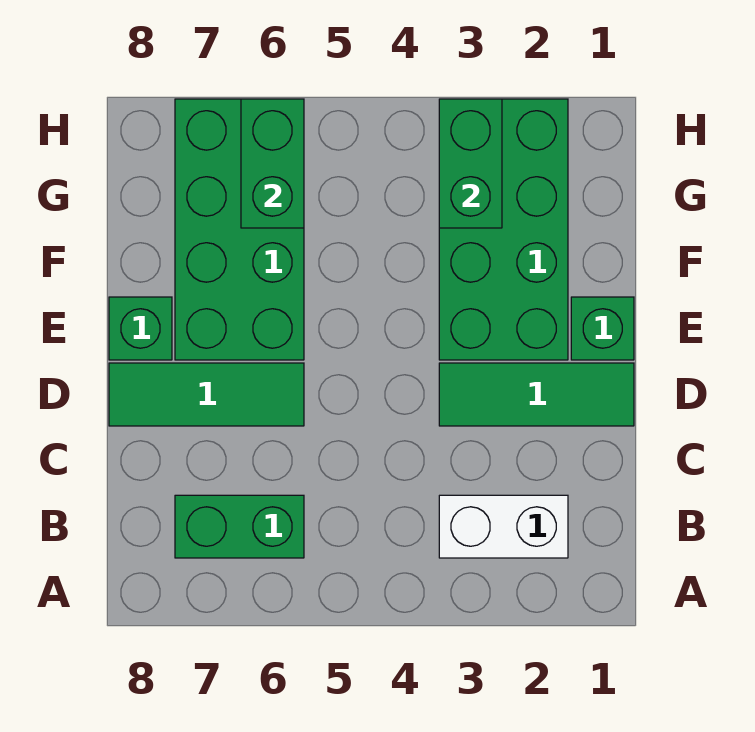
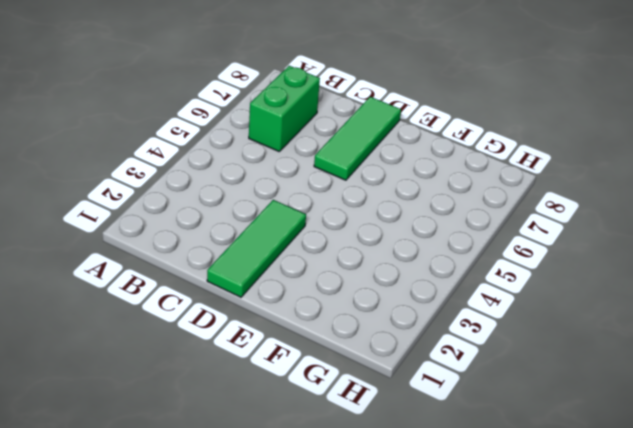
none -> white 1x2 brick [439,495,568,558]
none -> green 1x1 brick [571,297,634,360]

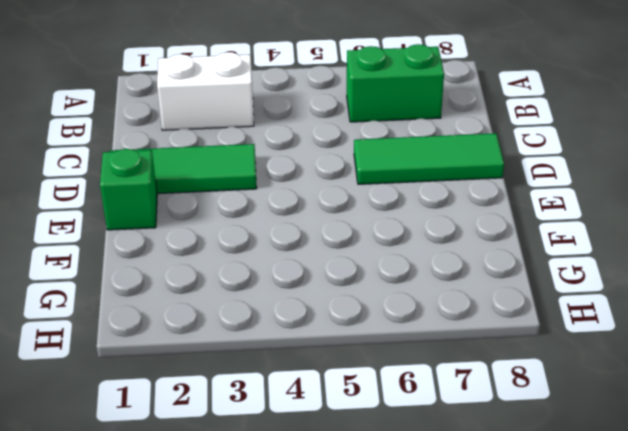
none -> green 2x4 brick [439,99,568,360]
none -> green 2x4 brick [175,99,304,360]

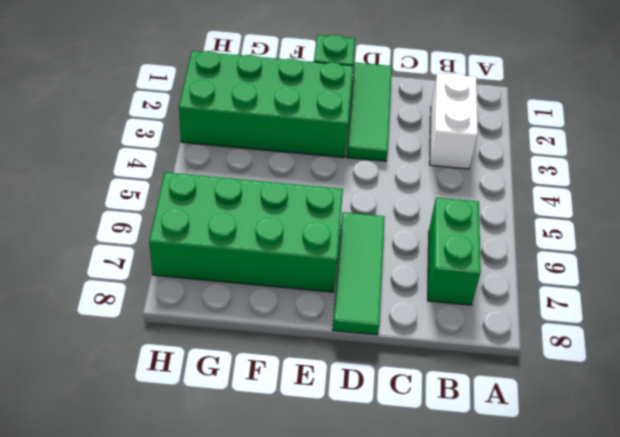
none -> green 1x1 brick [109,297,172,360]
none -> green 1x2 brick [439,99,502,228]

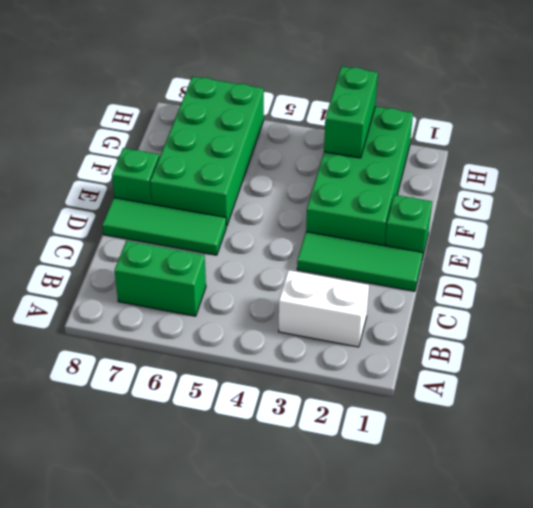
none -> green 1x2 brick [241,99,304,228]

